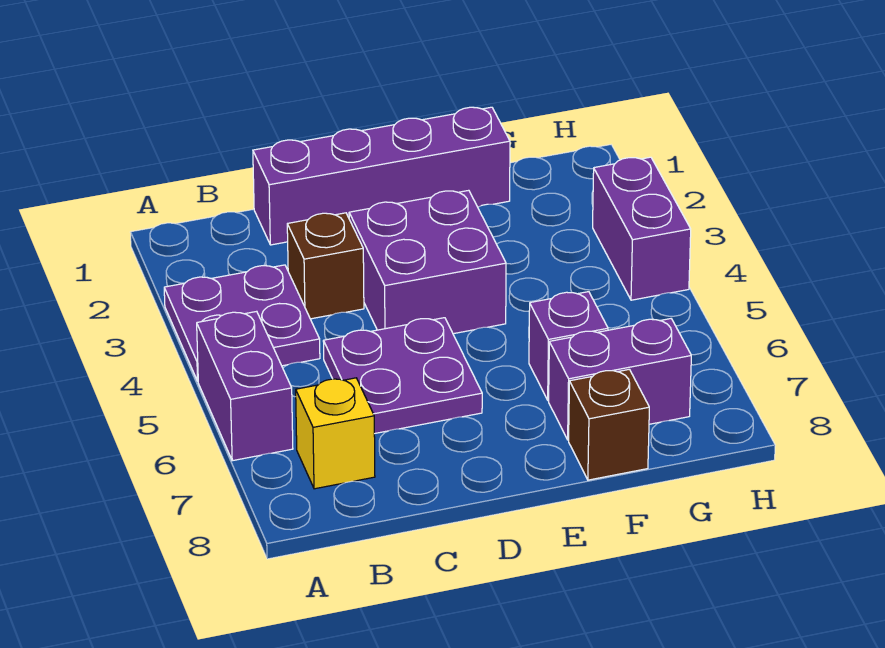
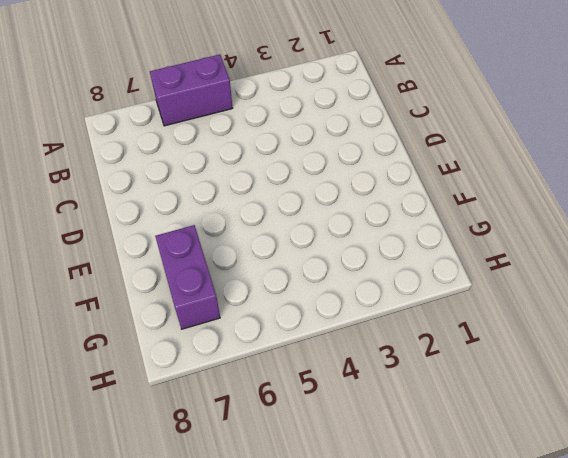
none -> purple 2x2 plate [164,265,320,381]
none -> yellow 1x1 brick [296,378,375,489]

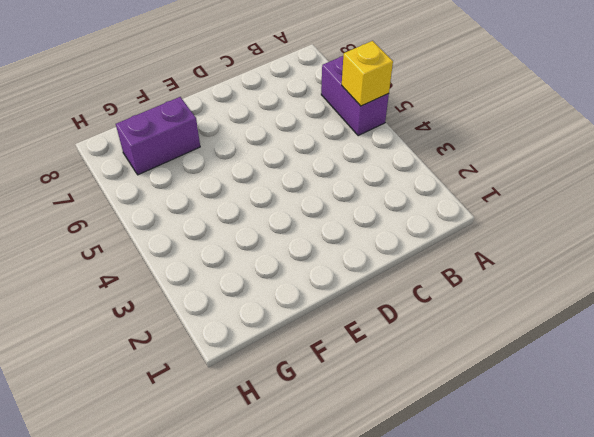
yellow 1x1 brick [342,41,393,106] -> yellow 1x1 brick moved to [296,378,375,489]
none -> purple 2x2 plate [164,265,320,381]
none -> purple 1x4 brick [253,107,510,245]

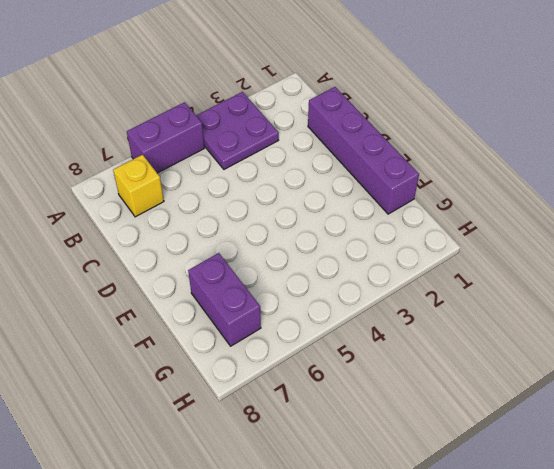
none -> brown 1x1 brick [287,213,364,319]
none -> purple 2x2 plate [323,318,482,434]

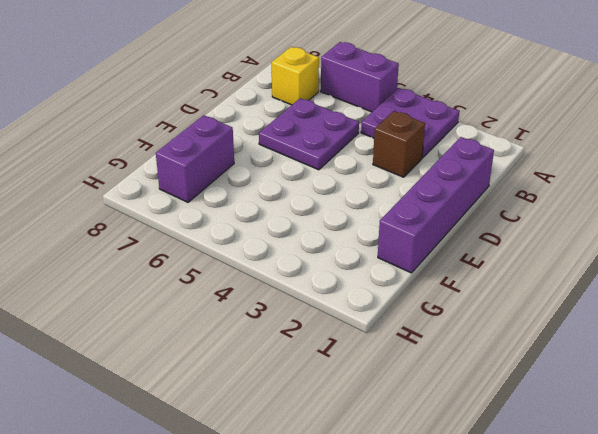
none -> purple 2x2 brick [349,190,506,334]
none -> purple 1x1 brick [529,292,608,400]

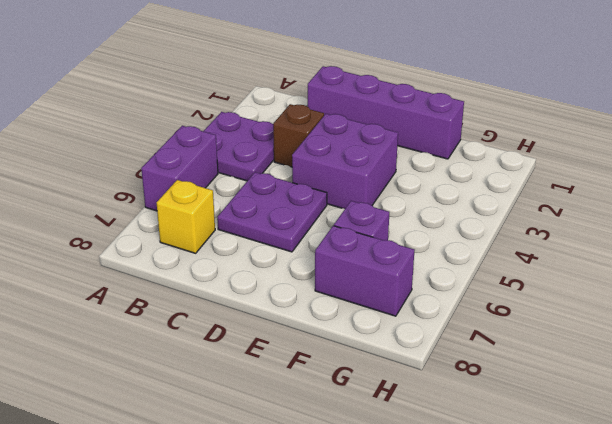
none -> brown 1x1 brick [569,369,649,480]
none -> purple 1x2 brick [593,157,691,300]

